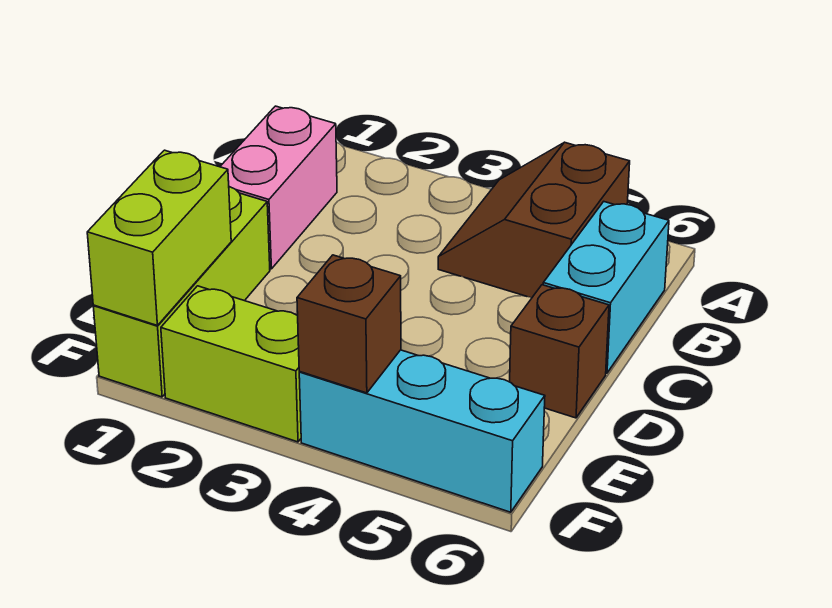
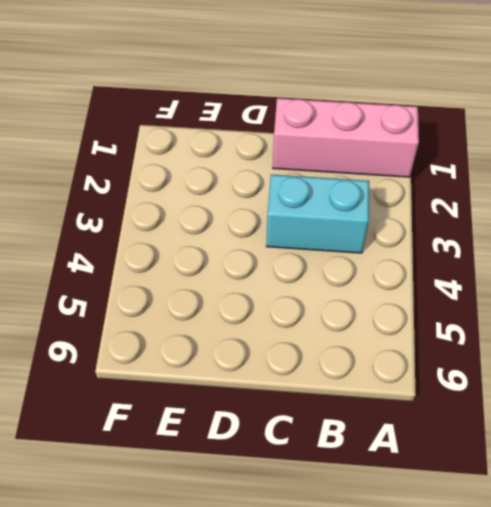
pink 1x3 brick [273,98,419,177] -> pink 1x2 brick [220,106,337,269]
cyan 1x2 brick [266,175,369,253] -> cyan 1x2 brick moved to [543,202,669,373]
none -> brown 2x2 slope [438,142,630,298]
none -> lime 1x3 brick [93,187,270,397]

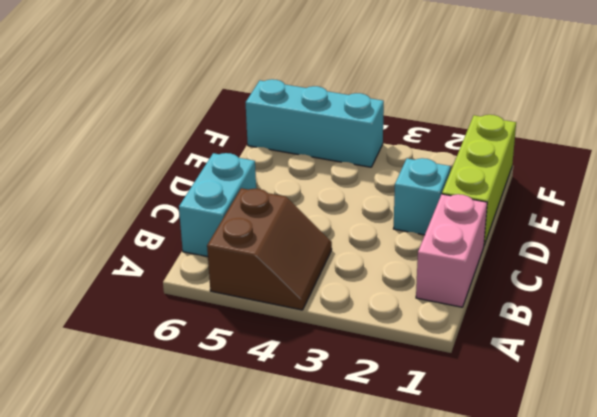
cyan 1x1 brick [393,158,450,235] -> none
none -> brown 1x1 brick [510,285,609,418]
none -> lime 1x2 brick [161,286,301,442]

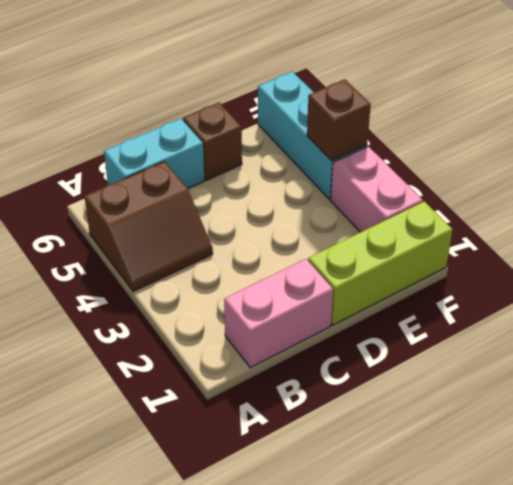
pink 1x2 brick [331,146,423,232] -> lime 1x2 brick [161,286,301,442]
none -> lime 1x2 brick [87,150,231,325]

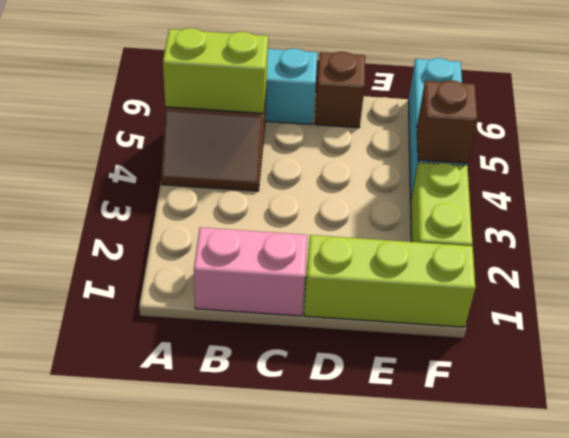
lime 1x2 brick [163,28,268,113] -> lime 1x2 brick moved to [87,150,231,325]

